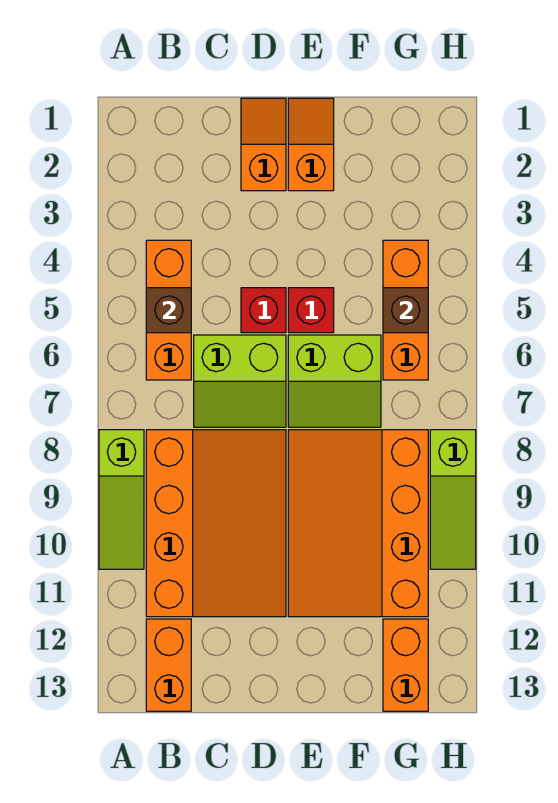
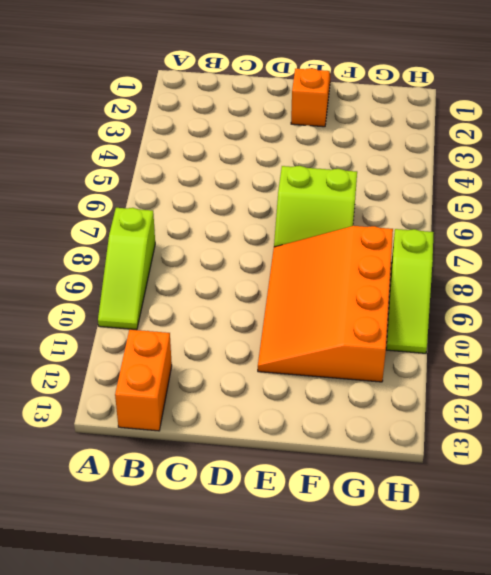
none -> orange 1x3 brick [146,240,191,380]
none -> orange 3x4 slope [146,430,286,617]
none -> lime 2x2 slope [194,335,286,427]

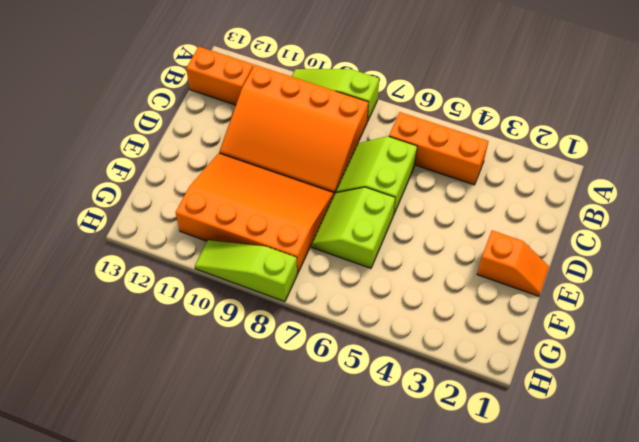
none -> orange 1x2 slope [241,98,286,191]
none -> red 1x1 brick [241,288,286,333]
none -> red 1x1 brick [288,288,334,333]

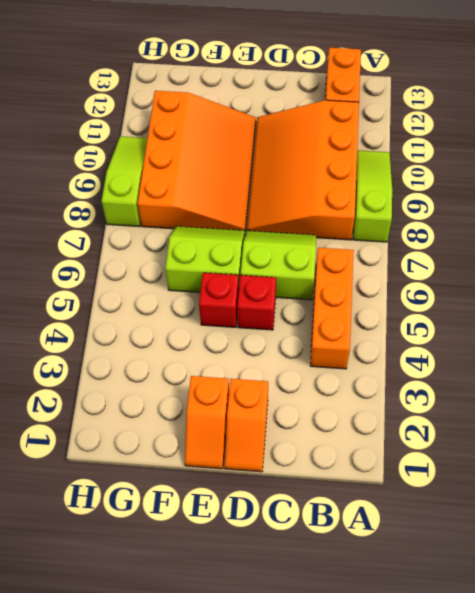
none -> orange 1x3 brick [383,240,428,380]
none -> orange 1x2 brick [383,619,428,711]
none -> brown 1x1 brick [146,288,191,333]

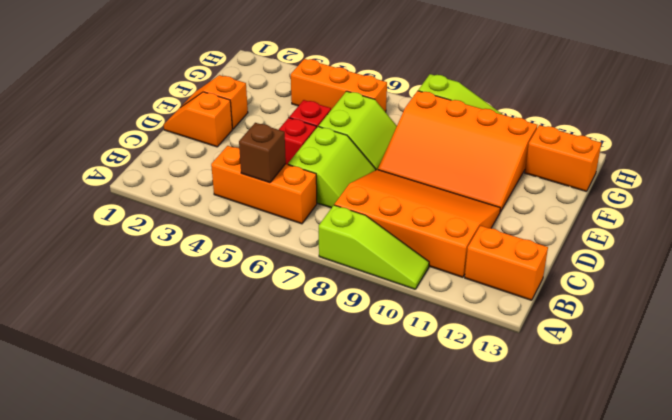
none -> brown 1x1 brick [383,288,428,333]

